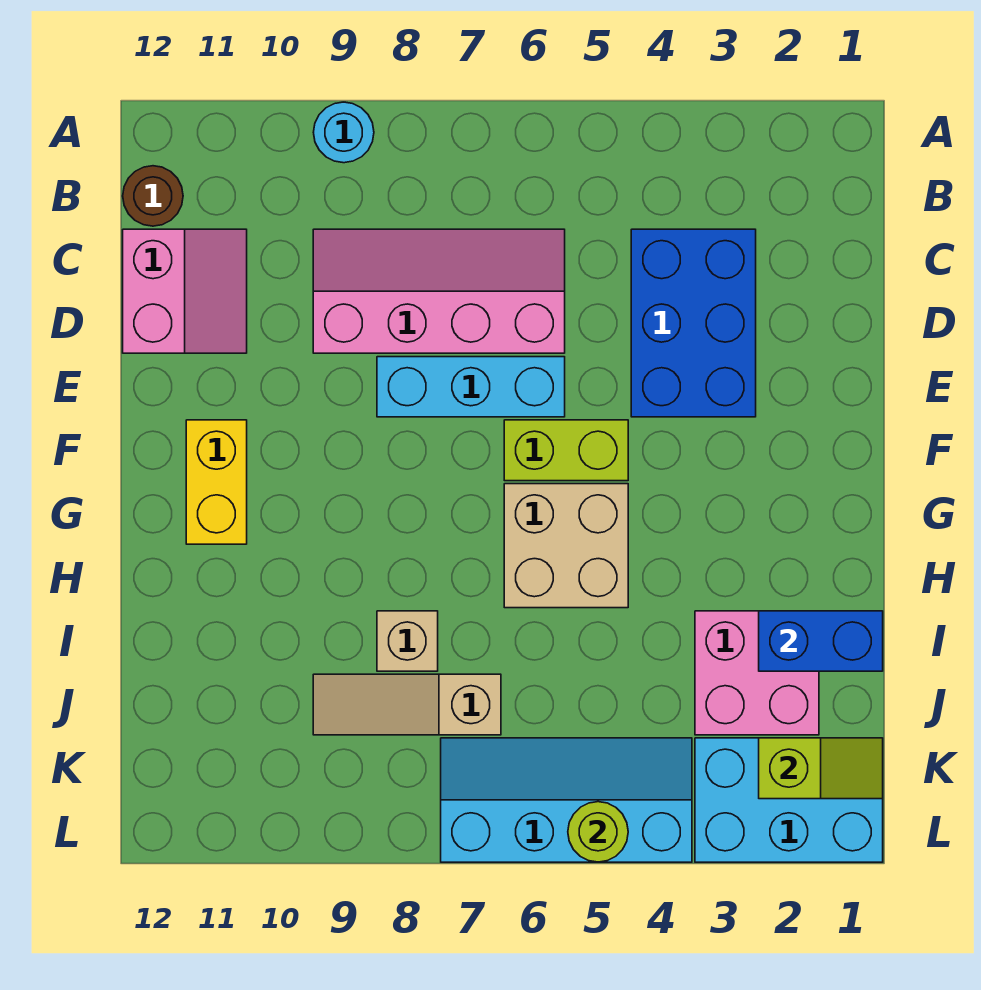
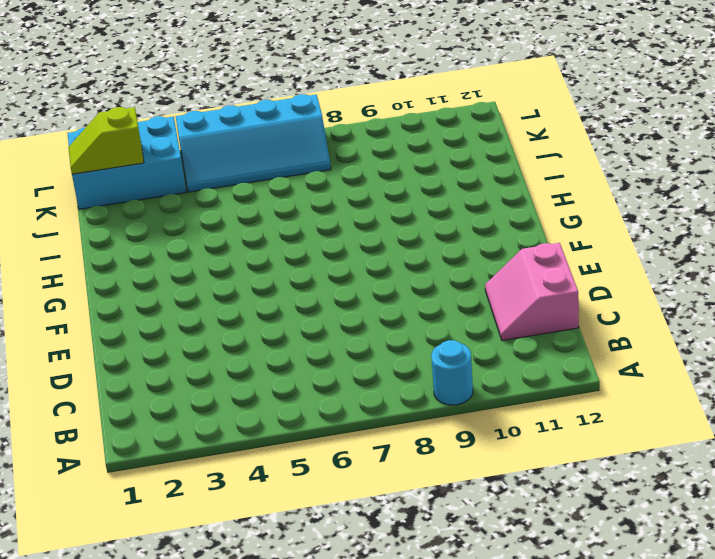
none -> brown 1x1 round brick [123,166,183,226]
none -> blue 2x3 brick [631,229,756,417]
none -> pink 2x4 slope [313,229,565,353]

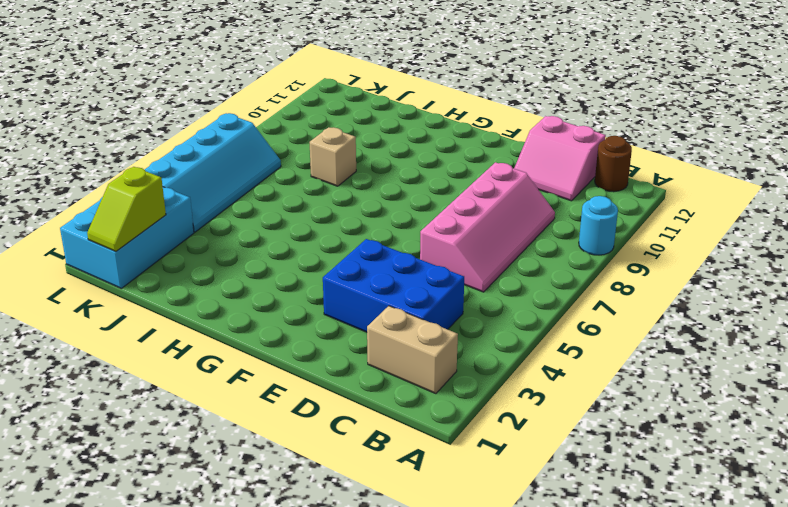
tan 1x2 brick [367,306,458,394] -> none
none -> cyan 1x3 brick [377,357,565,417]
none -> lime 1x2 brick [504,420,628,481]
none -> yellow 1x2 brick [186,420,247,544]

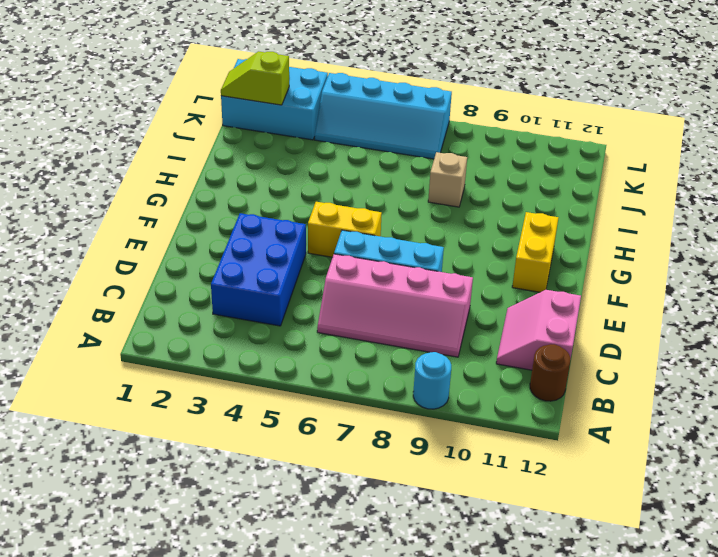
yellow 1x2 brick [308,202,382,257] -> lime 1x2 brick [504,420,628,481]
none -> tan 2x2 brick [504,484,628,608]
none -> pink 2x2 brick [695,611,819,735]
none -> tan 1x3 slope [313,674,501,735]

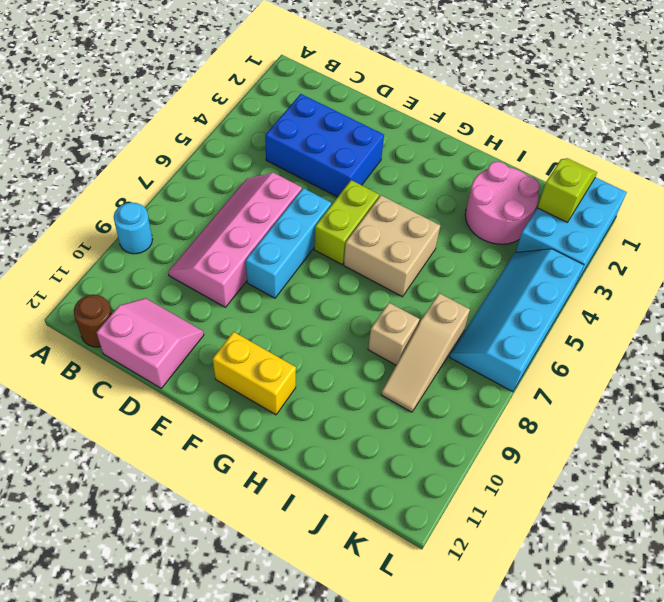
pink 2x2 round brick [465,162,540,244] -> pink 2x2 brick [695,611,819,735]
none -> blue 1x2 brick [759,611,883,671]
none -> lime 1x1 round brick [568,802,628,862]

